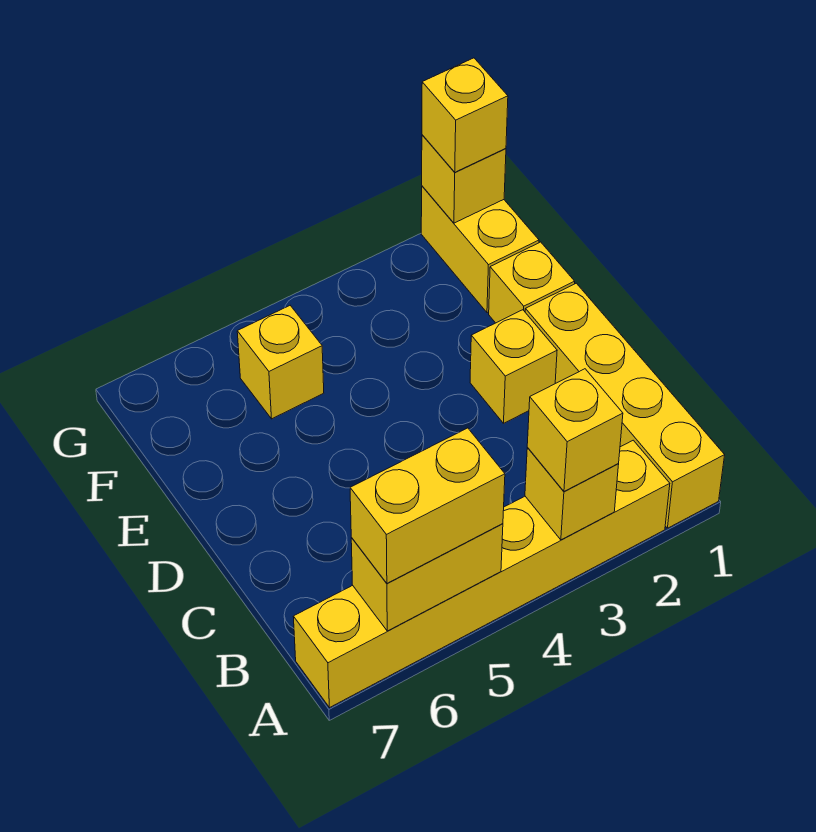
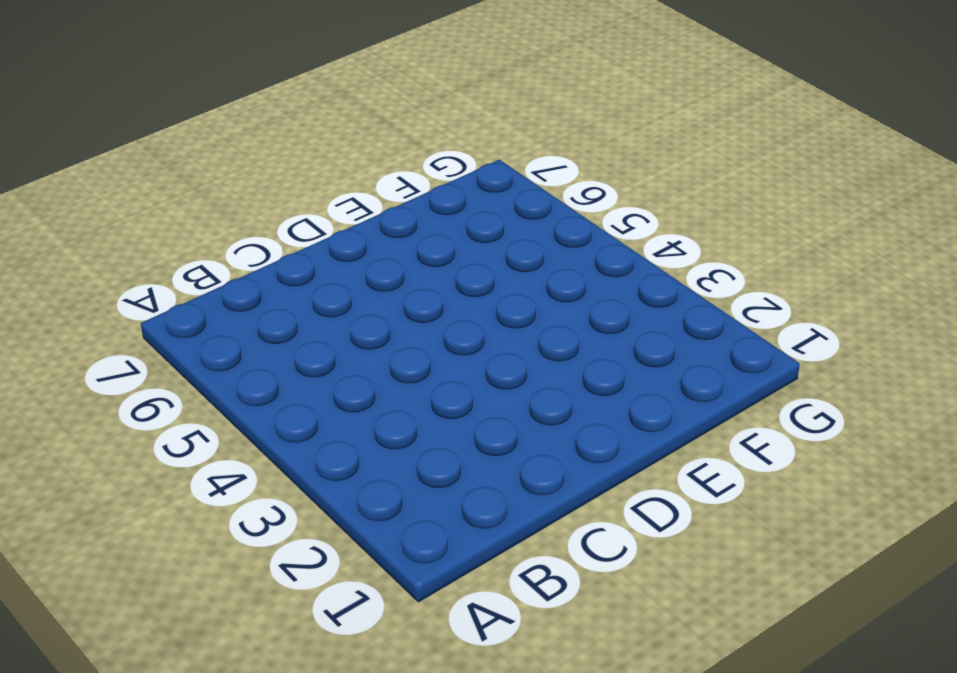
none -> yellow 1x4 brick [525,283,725,528]
none -> yellow 1x6 brick [293,440,670,708]
none -> yellow 1x1 brick [470,310,557,423]

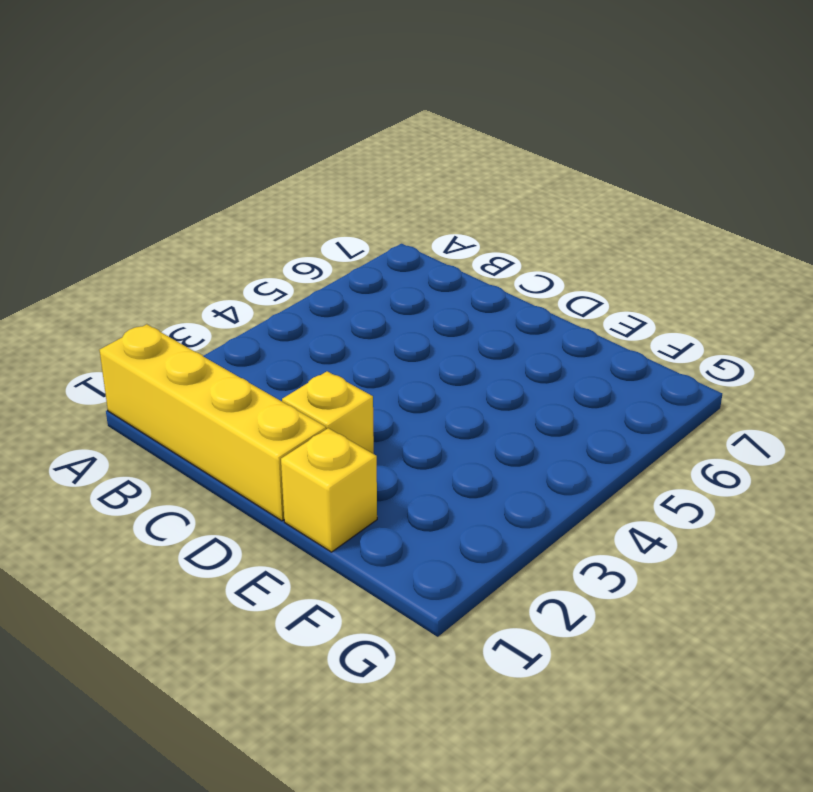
none -> yellow 1x6 brick [293,440,670,708]
none -> yellow 1x2 brick [421,186,539,313]
none -> yellow 1x1 brick [237,306,324,419]

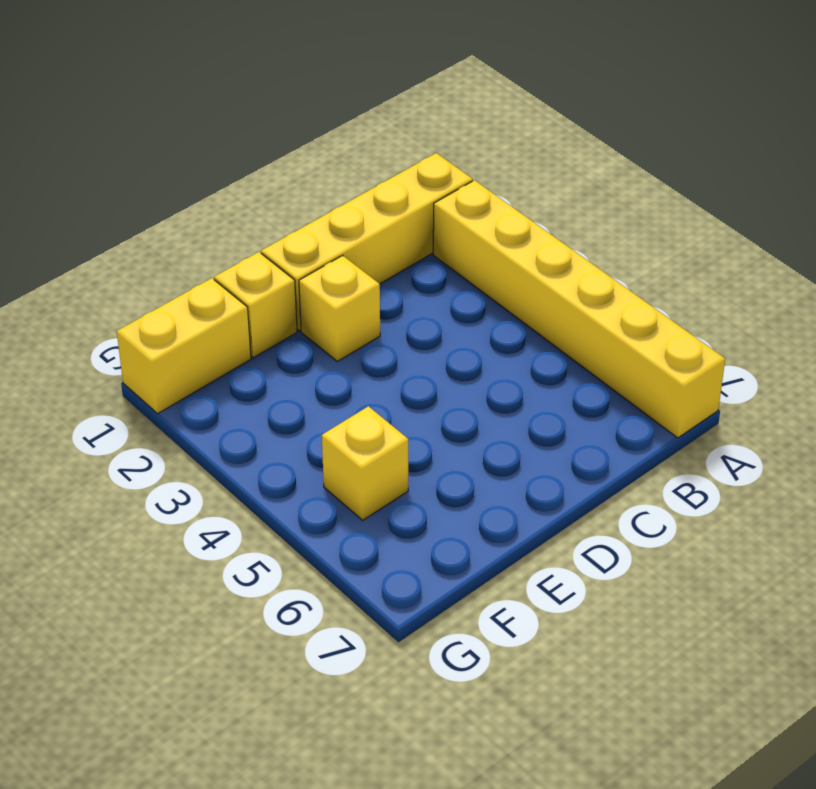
none -> yellow 1x1 brick [525,448,619,540]
none -> yellow 1x2 brick [351,524,503,631]
none -> yellow 1x1 brick [422,135,506,223]

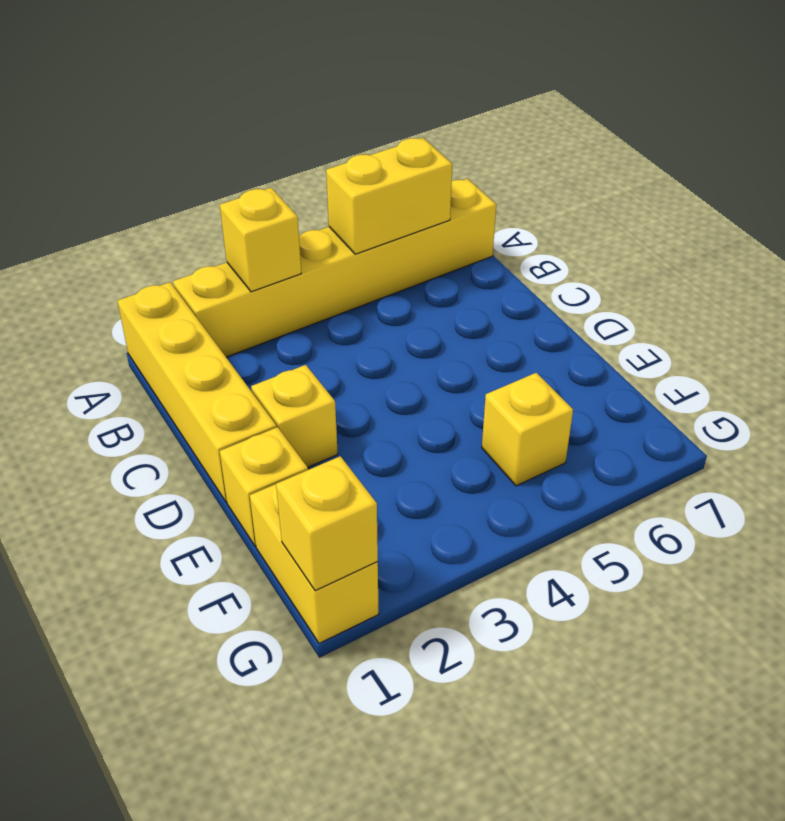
none -> yellow 1x1 brick [527,369,623,491]
none -> yellow 1x2 brick [350,428,505,583]
none -> yellow 1x1 brick [422,58,508,172]

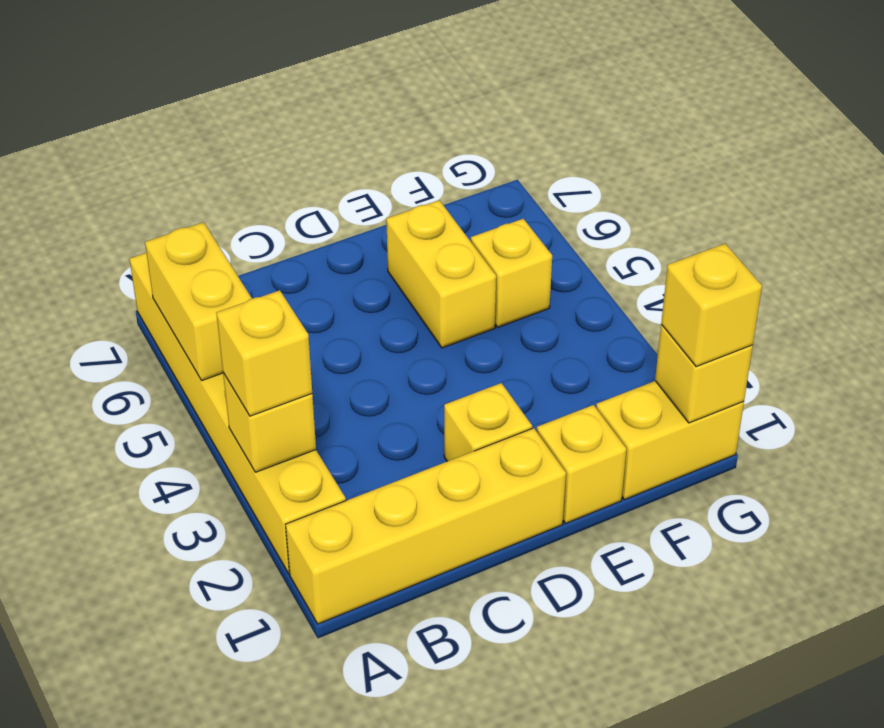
yellow 1x2 brick [386,200,496,348] -> yellow 1x2 brick moved to [350,428,505,583]

